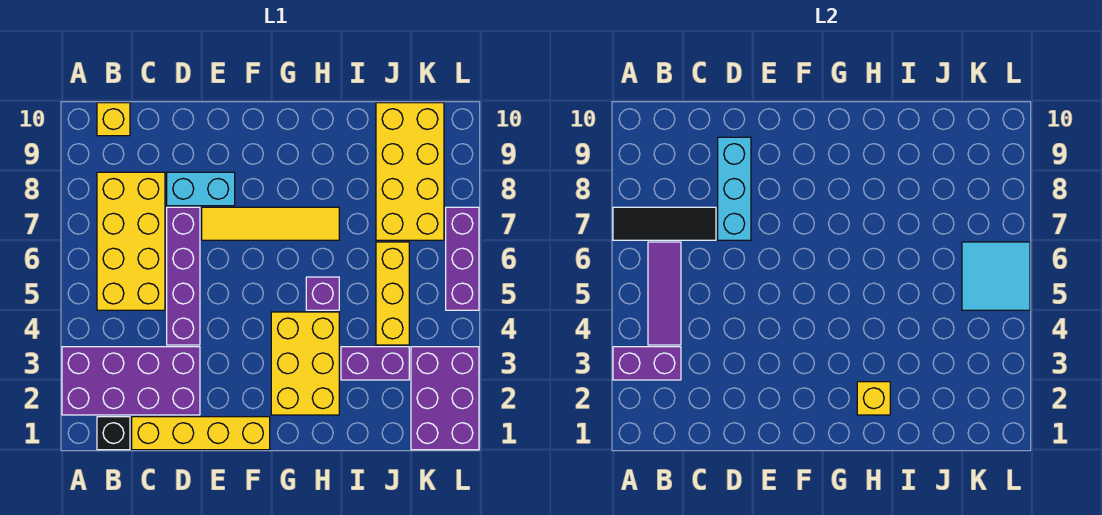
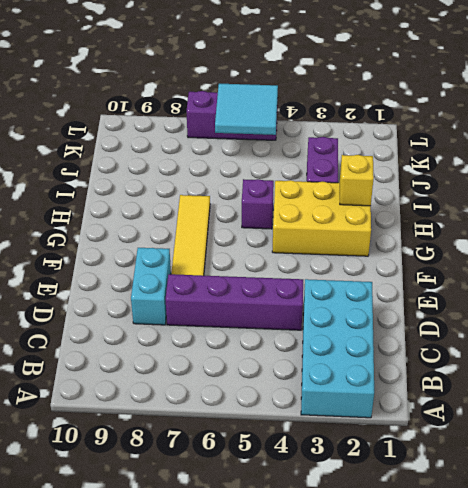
cyan 2x4 brick [301,279,374,418] -> purple 2x4 brick [62,347,200,415]
none -> black 1x1 brick [97,417,130,450]
none -> yellow 2x4 brick [97,172,165,310]
none -> yellow 1x1 brick [97,103,130,136]

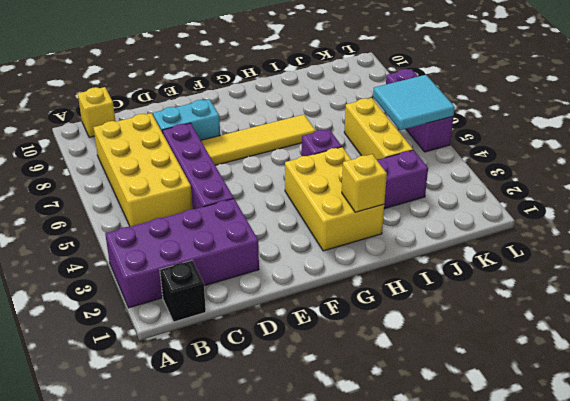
none -> yellow 1x4 brick [132,417,270,450]
none -> yellow 2x4 brick [376,103,444,240]
none -> purple 2x3 brick [411,347,479,450]

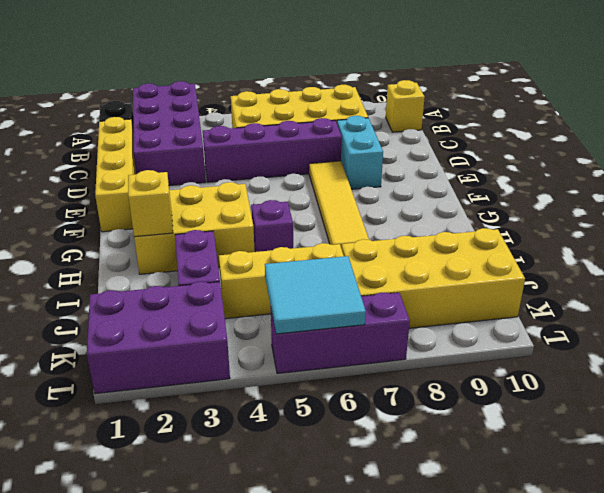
none -> purple 1x2 brick [613,347,681,380]
none -> black 1x3 tile [613,207,716,240]
none -> purple 1x3 tile [648,242,681,345]

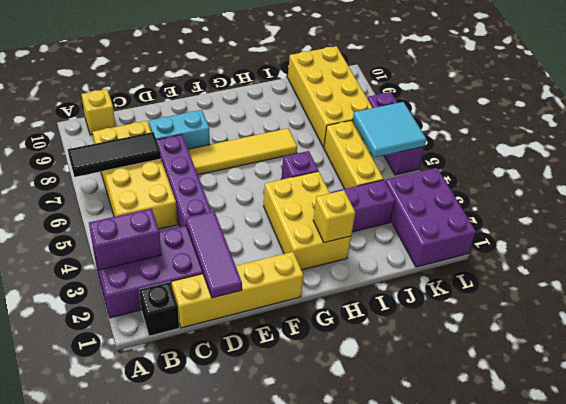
purple 1x3 tile [186,211,242,298] -> purple 1x3 tile moved to [648,242,681,345]
none -> cyan 1x3 brick [718,137,751,240]

